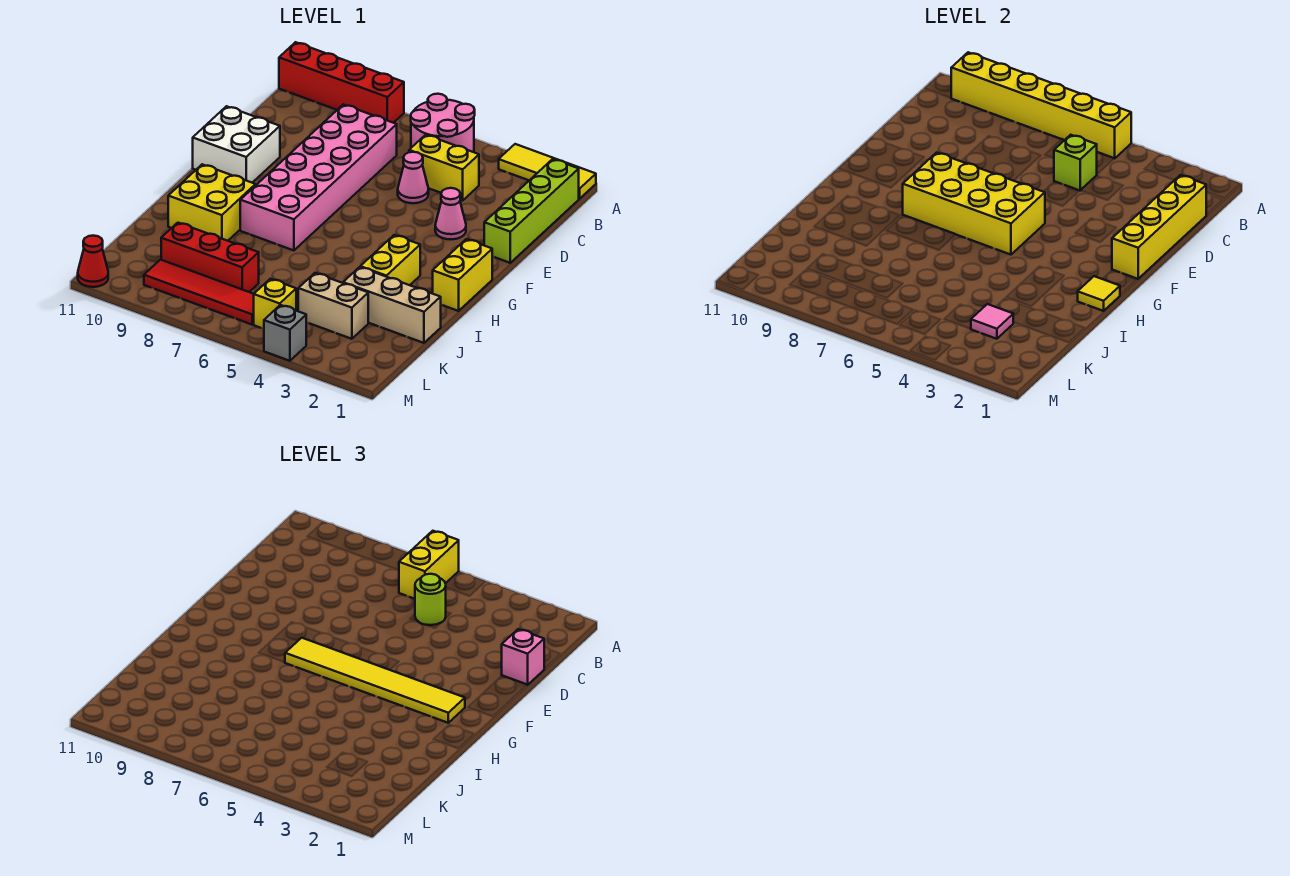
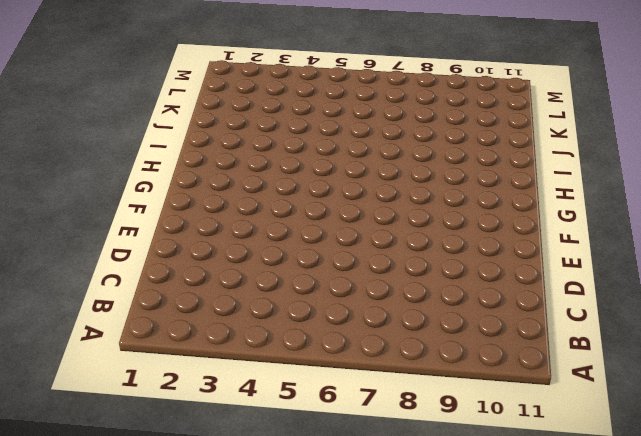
none -> yellow 1x3 tile [499,144,596,199]
none -> pink 2x2 round brick [411,94,475,152]
none -> red 1x4 brick [279,42,404,123]

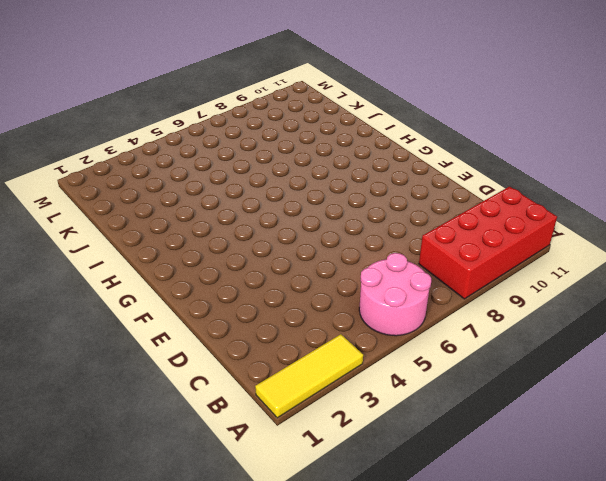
red 2x4 brick [419,187,557,299] -> red 1x4 brick [279,42,404,123]
none -> lime 1x4 brick [484,159,579,263]
none -> yellow 1x2 brick [409,135,479,201]
none -> pink 2x6 brick [240,104,397,250]

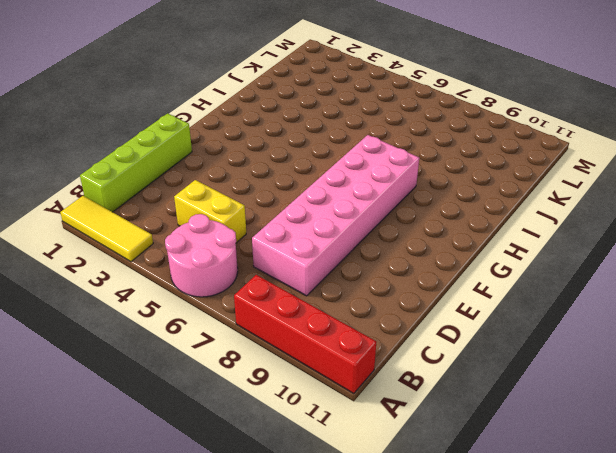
none -> pink 1x1 cone [398,152,429,203]
none -> pink 1x1 cone [435,188,466,239]
none -> white 2x2 brick [193,106,280,183]

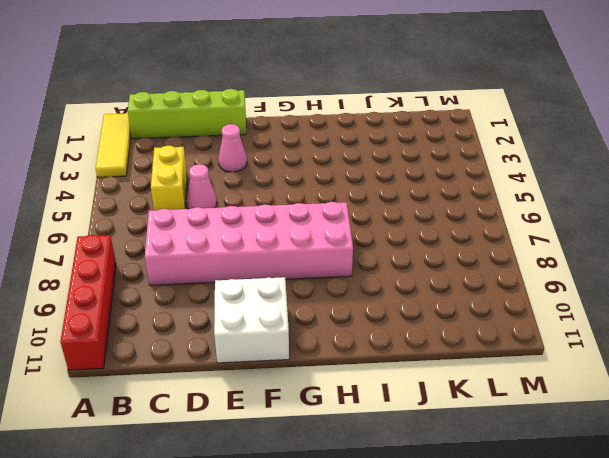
none -> pink 2x2 round brick [411,94,475,152]
none -> yellow 1x2 brick [433,239,492,311]
none -> yellow 1x2 brick [360,235,420,285]

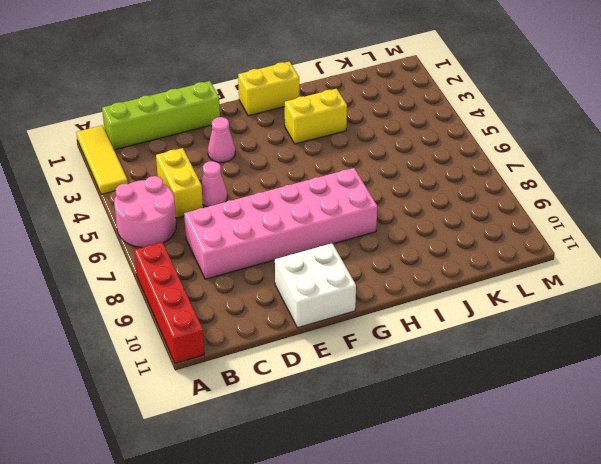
none -> yellow 2x2 brick [168,164,256,241]
none -> tan 1x3 brick [343,267,441,343]
none -> tan 1x2 brick [298,273,368,339]

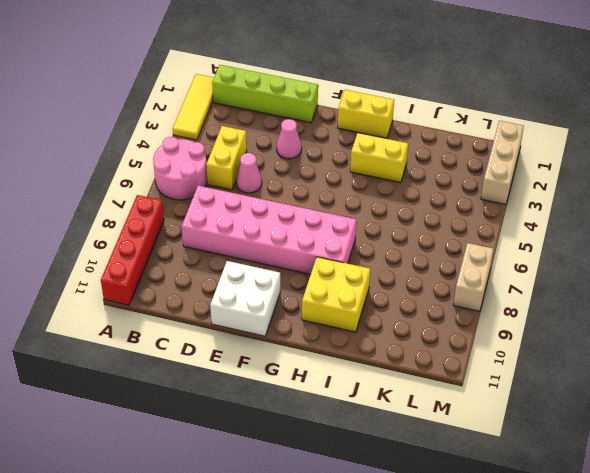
tan 1x3 brick [481,121,524,204] -> tan 1x3 brick moved to [343,267,441,343]
tan 1x2 brick [454,243,493,311] -> tan 1x2 brick moved to [298,273,368,339]
none -> red 1x3 brick [161,223,259,292]
none -> yellow 1x1 brick [254,279,296,329]
none -> red 1x4 tile [144,260,254,324]

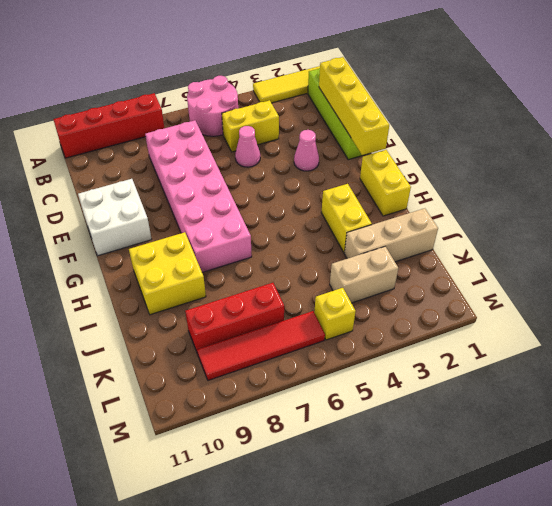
none -> grey 1x1 brick [264,305,306,361]
none -> red 1x1 cone [78,236,108,287]
none -> yellow 1x6 brick [951,52,1131,159]

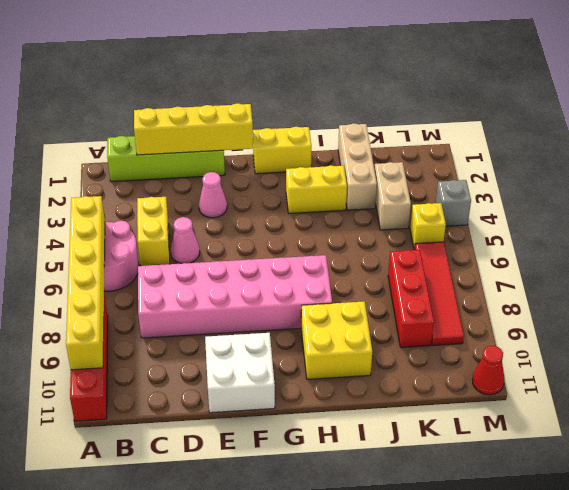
none -> yellow 1x3 tile [499,144,596,199]
none -> lime 1x1 brick [1054,135,1097,190]
none -> yellow 2x4 brick [903,153,1045,255]

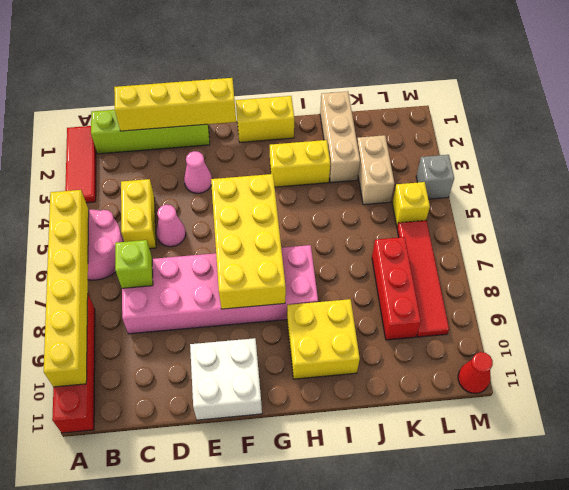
red 1x3 tile [65,126,96,203] -> yellow 1x3 tile [499,144,596,199]
lime 1x1 brick [115,240,153,288] -> lime 1x1 brick moved to [1054,135,1097,190]
none -> yellow 1x1 tile [1078,276,1120,311]
none -> pink 1x1 tile [971,304,1013,339]
none -> yellow 1x2 brick [399,531,459,599]

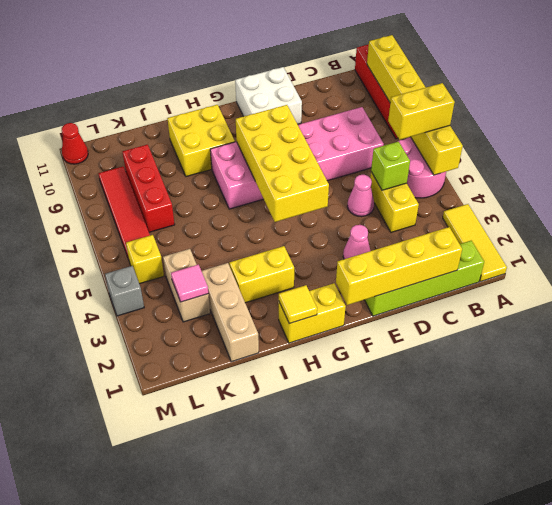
none -> lime 1x1 round brick [415,574,446,625]
none -> pink 1x1 brick [502,629,544,685]
none -> yellow 1x6 tile [285,638,465,723]

